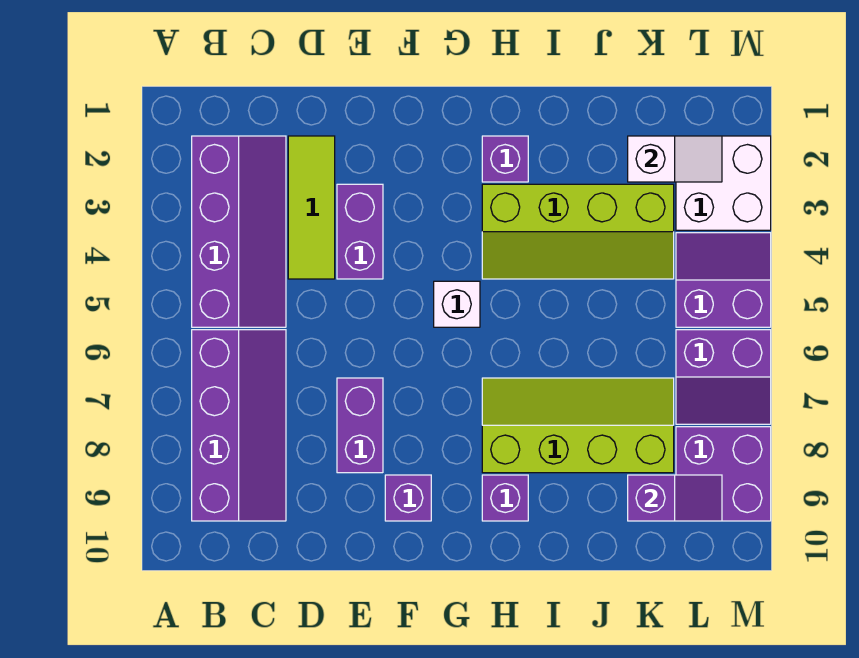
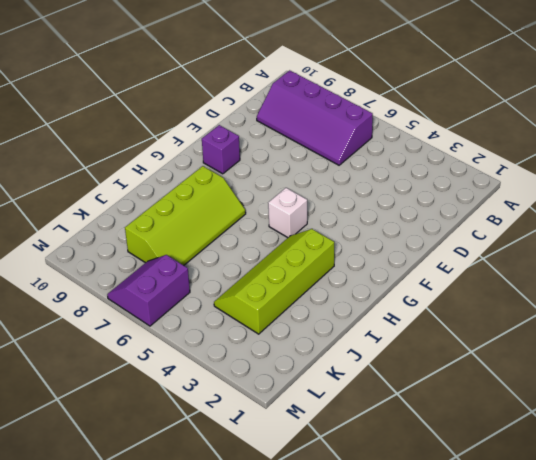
none -> purple 2x4 slope [192,136,286,327]
none -> lime 1x3 tile [288,136,335,279]
none -> purple 1x2 brick [337,184,383,279]

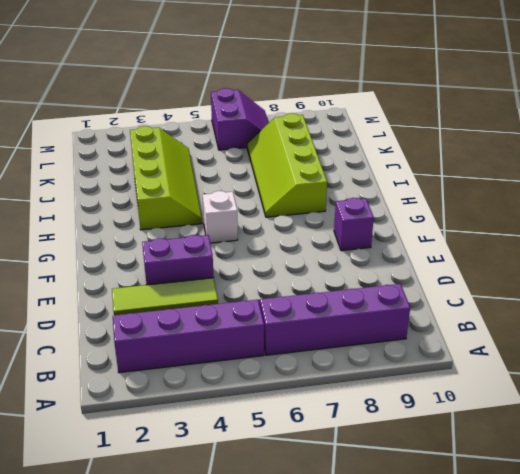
none -> purple 1x2 brick [337,378,383,473]
none -> purple 1x1 brick [482,136,528,182]
none -> purple 1x1 brick [482,475,528,521]

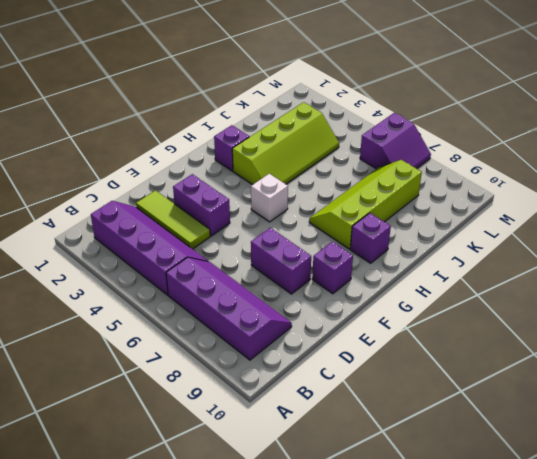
none -> white 2x2 brick [676,136,771,230]
none -> purple 2x2 slope [676,233,771,327]
none -> purple 2x2 brick [676,427,771,521]

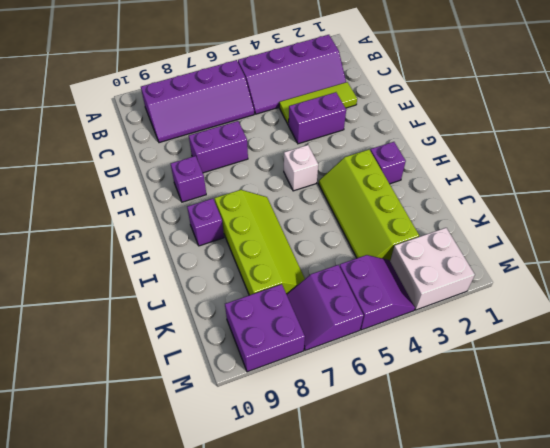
none -> white 1x2 slope [628,136,722,182]
none -> purple 1x2 slope [628,475,722,521]

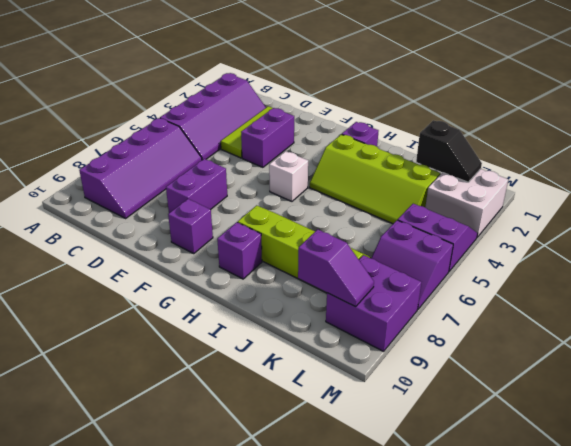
black 1x2 slope [416,120,482,182] -> white 1x2 slope [628,136,722,182]

